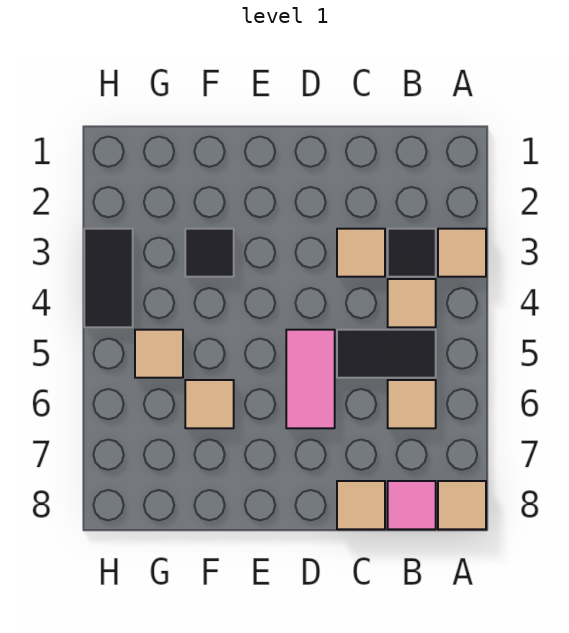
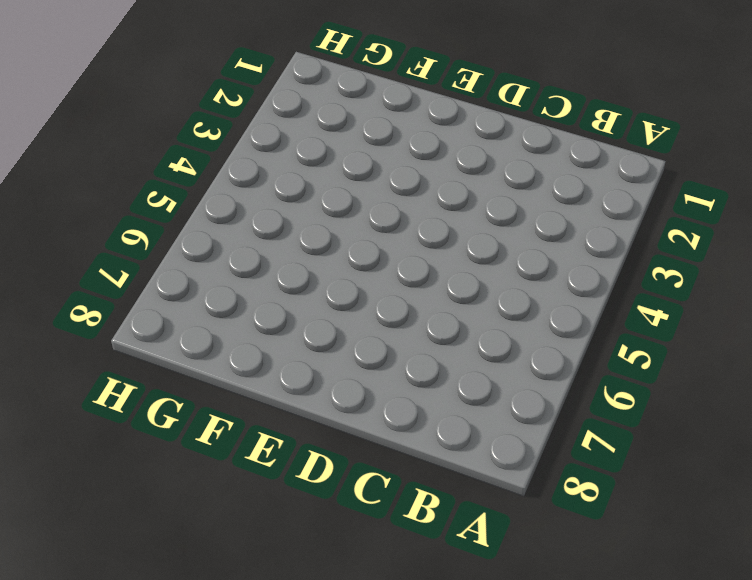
none -> tan 1x1 tile [438,229,486,277]
none -> tan 1x1 tile [438,481,486,529]
none -> black 1x1 tile [388,229,436,277]

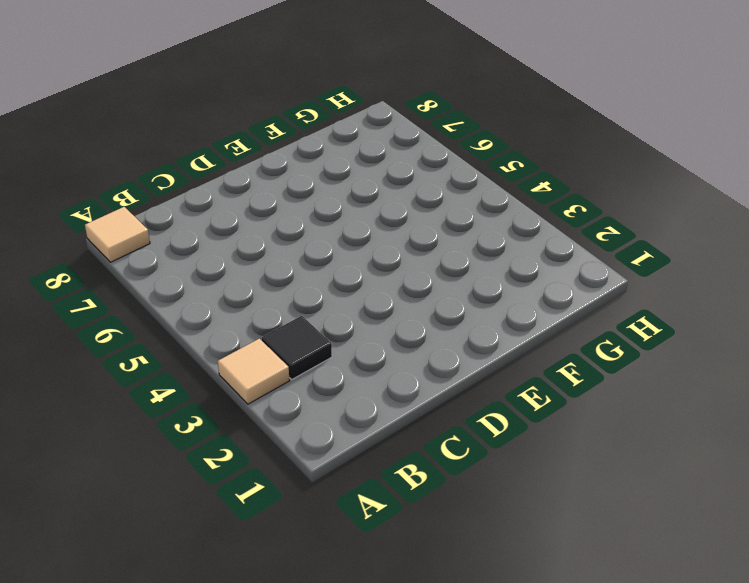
none -> tan 1x1 tile [388,279,436,327]
none -> black 1x2 tile [337,330,436,378]
none -> tan 1x1 tile [388,380,436,428]

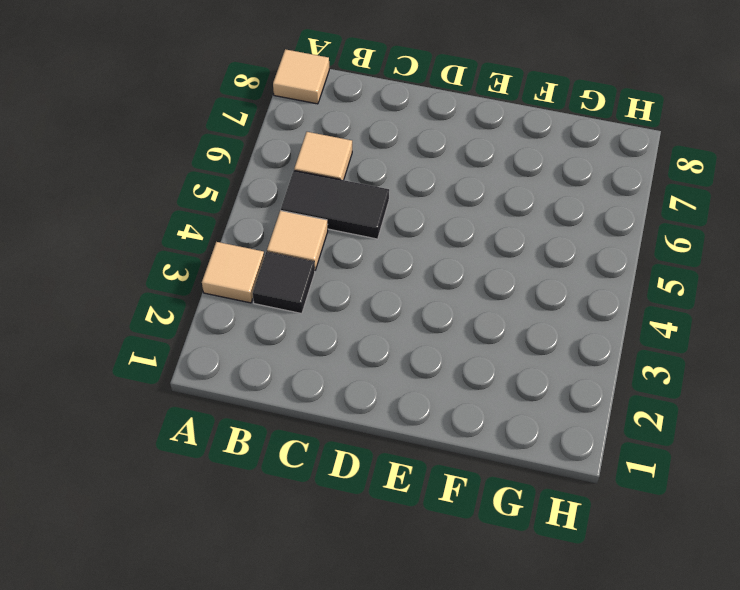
none -> pink 1x1 tile [388,481,436,529]
none -> tan 1x1 tile [337,229,385,277]
none -> tan 1x1 tile [337,481,385,529]

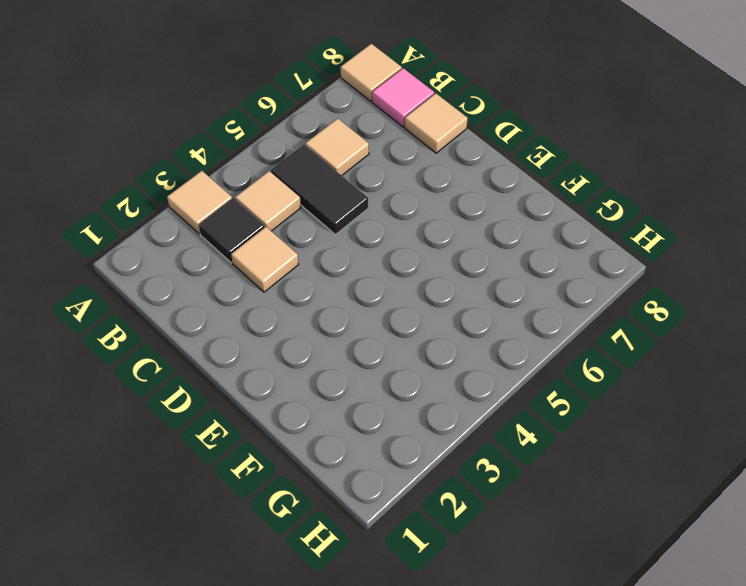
none -> pink 1x2 tile [286,330,335,428]
none -> black 1x1 tile [185,229,234,277]
none -> tan 1x1 tile [185,380,234,428]

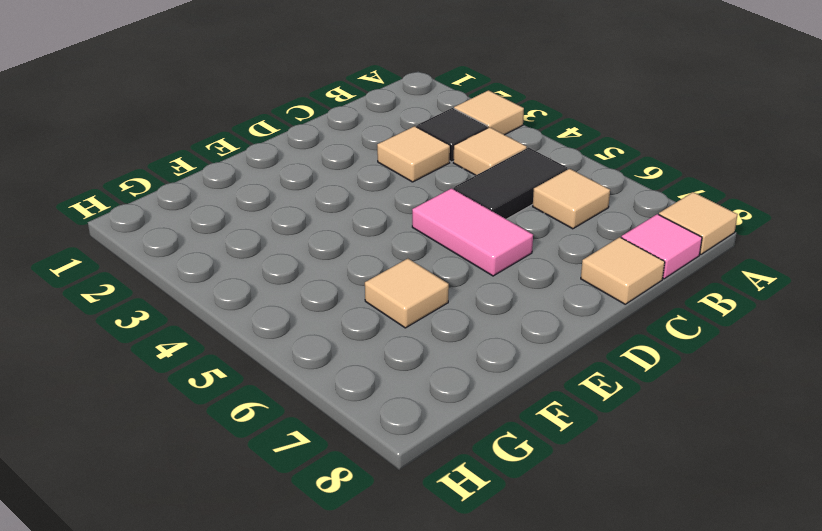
none -> black 1x1 tile [185,229,234,277]
none -> tan 1x1 tile [135,330,183,378]
none -> black 1x2 tile [84,229,133,327]

